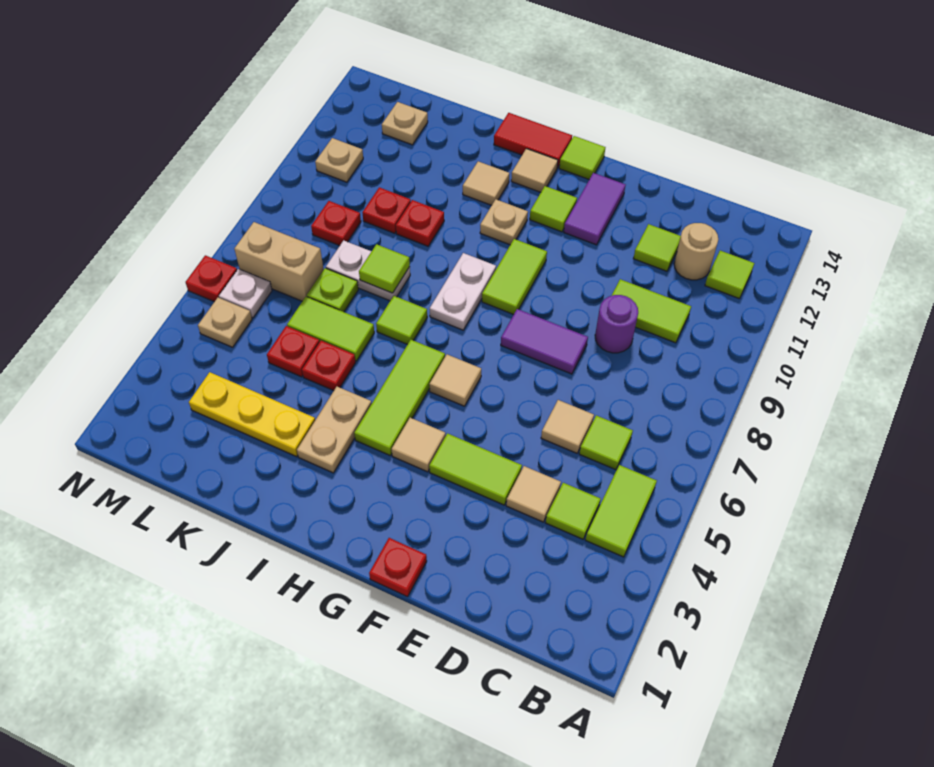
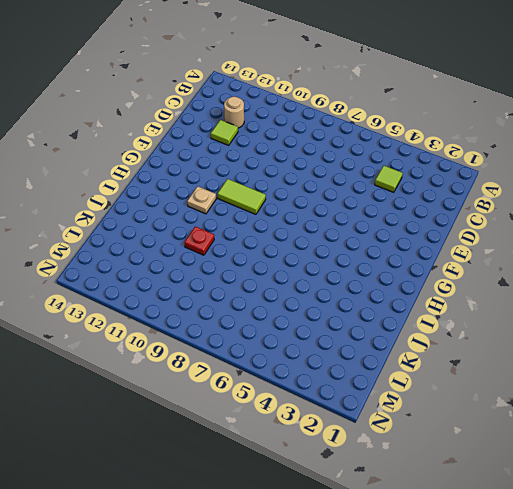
none -> lime 1x2 tile [585,465,657,557]
none -> lime 1x1 tile [705,251,754,299]
none -> lime 1x1 tile [579,415,633,470]
none -> lime 1x2 tile [612,279,691,343]

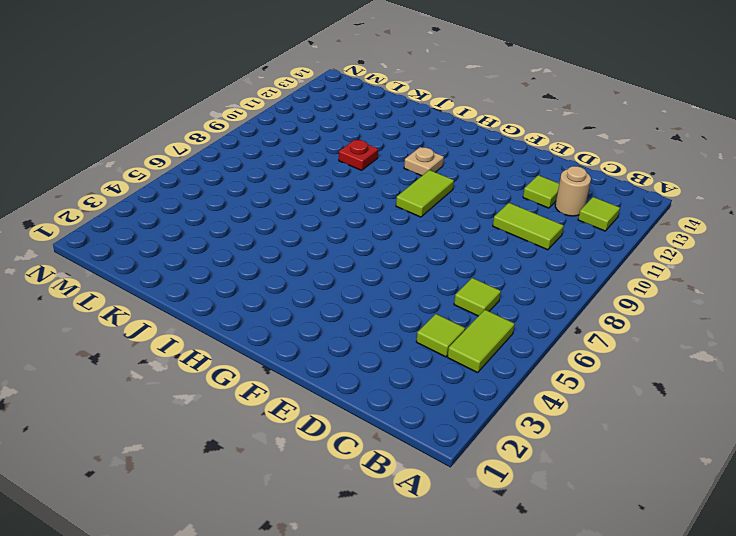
none -> tan 1x1 tile [506,466,561,522]
none -> tan 1x1 tile [541,400,594,453]
none -> purple 1x1 round brick [595,295,638,353]
none -> lime 1x2 tile [429,433,522,505]

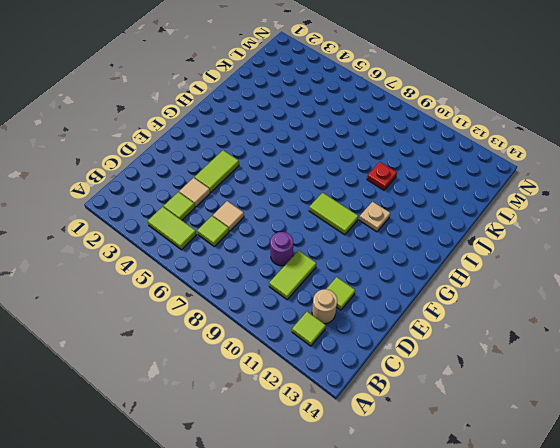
none -> purple 1x2 tile [501,309,588,374]
none -> red 1x1 plate [369,538,427,597]
none -> purple 1x2 tile [564,173,625,245]
none -> tan 1x1 tile [392,418,446,472]

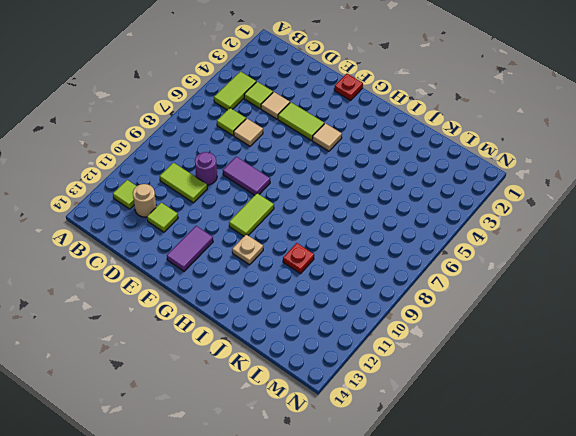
none -> tan 1x1 tile [429,354,481,406]
none -> lime 1x1 tile [530,186,577,232]
none -> lime 1x1 tile [559,136,605,179]
none -> lime 1x3 tile [354,340,445,455]

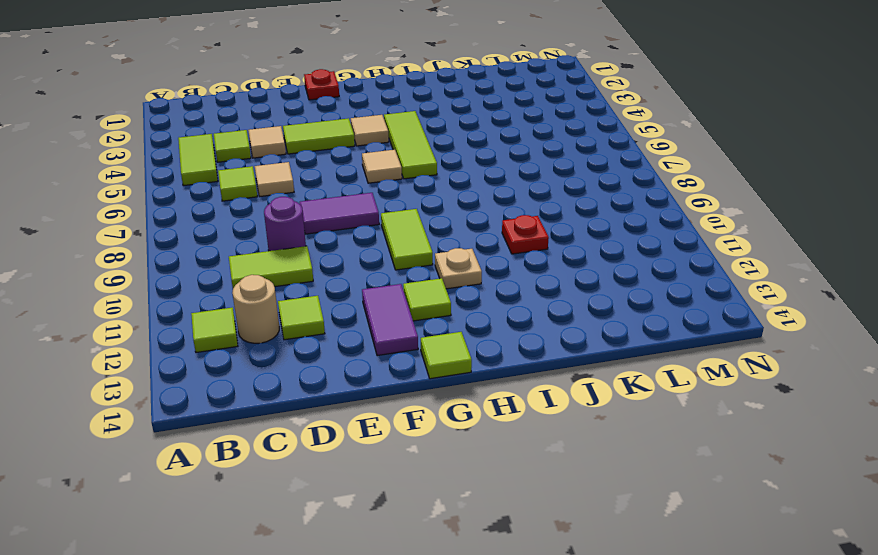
none -> white 1x2 plate [430,253,496,330]
none -> tan 1x1 tile [511,149,558,192]
none -> red 1x2 tile [494,113,572,168]
none -> tan 1x2 plate [297,387,372,473]

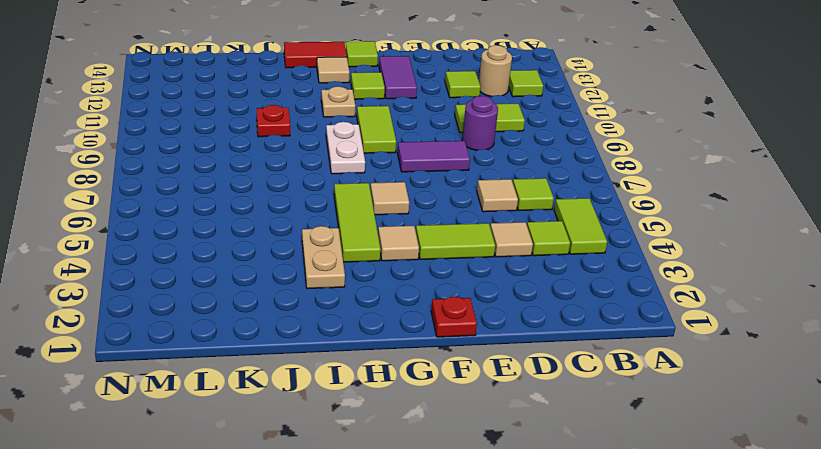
none -> lime 1x1 tile [376,296,427,344]
none -> tan 1x1 tile [463,161,509,205]
none -> yellow 1x3 plate [189,372,315,457]
none -> red 1x1 plate [302,341,356,391]

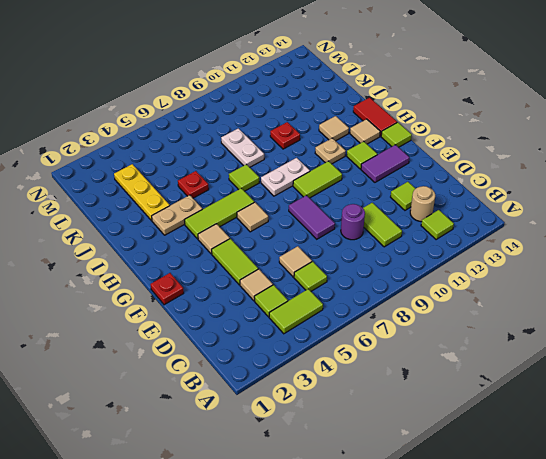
none -> lime 1x2 tile [287,297,374,361]
none -> red 1x1 plate [267,326,320,377]
none -> lime 1x1 plate [307,268,358,312]
none -> red 1x1 plate [362,187,411,233]

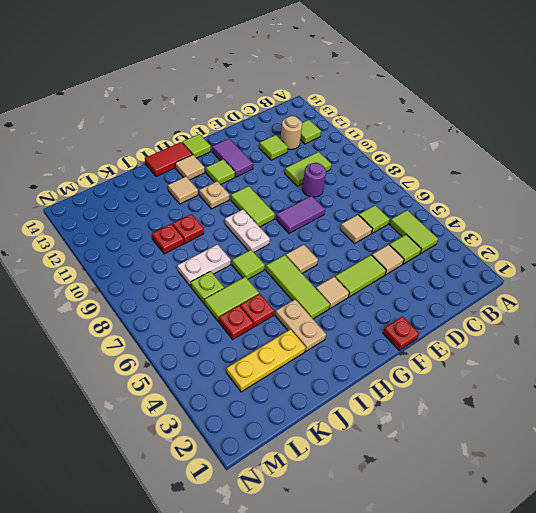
none -> tan 1x2 brick [235,222,324,301]
none -> red 1x1 plate [311,201,361,246]
none -> tan 1x1 plate [382,102,428,145]
none -> tan 1x1 plate [198,298,252,347]

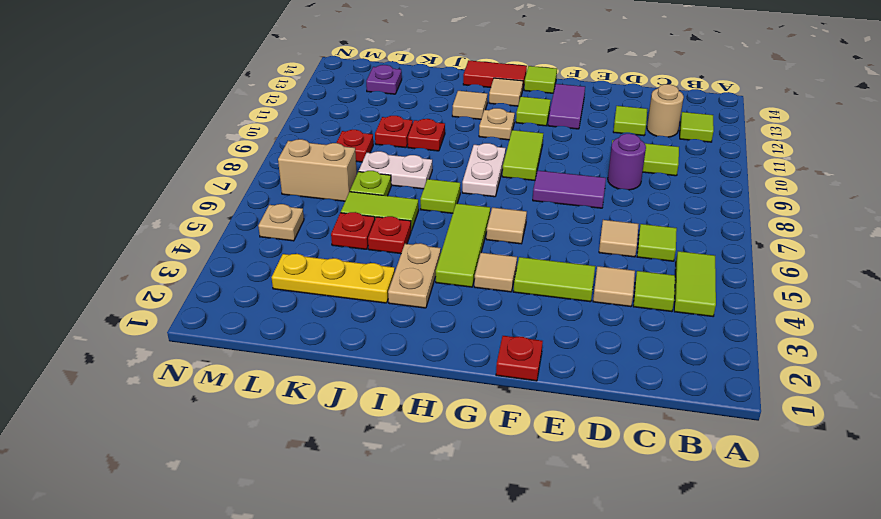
purple 1x1 plate [366,65,402,94] -> tan 1x1 plate [382,102,428,145]
none -> white 1x1 plate [219,269,272,318]
none -> tan 1x1 plate [315,138,363,182]
none -> red 1x1 plate [186,255,237,302]
none -> lime 1x1 tile [359,244,410,293]

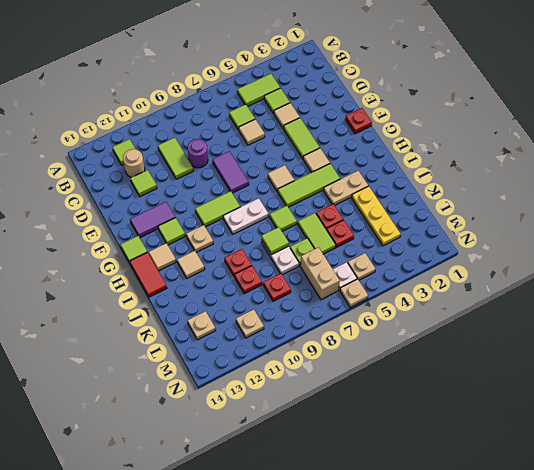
tan 1x1 plate [340,279,368,307] -> red 1x1 plate [186,255,237,302]

